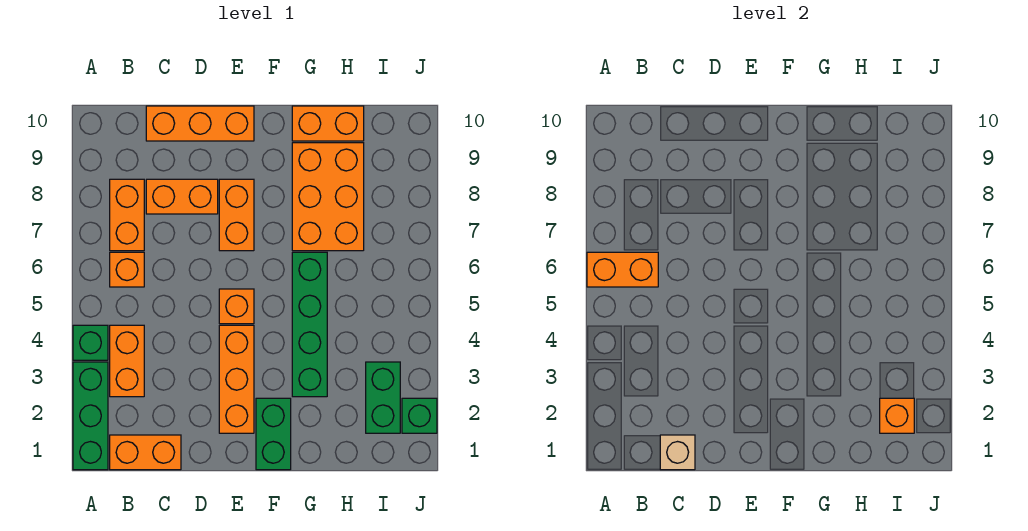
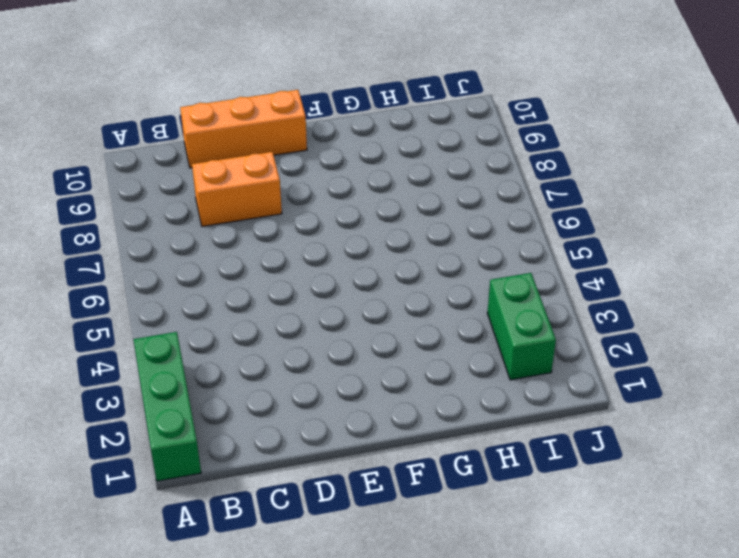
none -> green 1x1 brick [73,325,108,360]
none -> orange 1x2 brick [110,435,181,470]
none -> orange 1x2 brick [110,325,144,397]

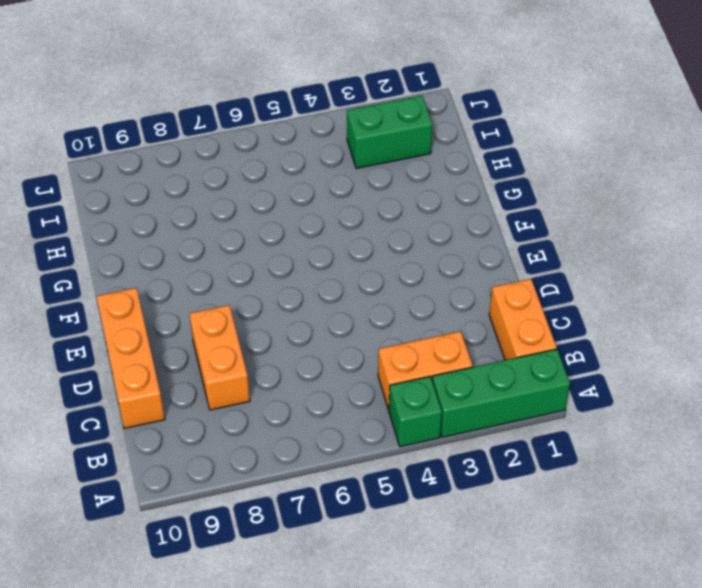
none -> orange 1x1 brick [110,252,144,287]
none -> orange 1x2 brick [110,179,144,251]
none -> orange 1x3 brick [219,325,254,433]

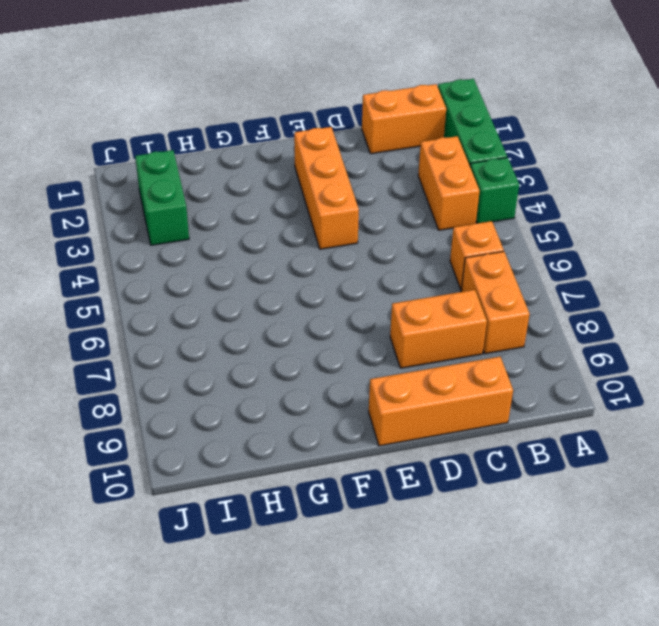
none -> orange 1x1 brick [219,289,254,324]
none -> orange 1x2 brick [219,179,254,251]
none -> green 1x2 brick [256,398,291,470]

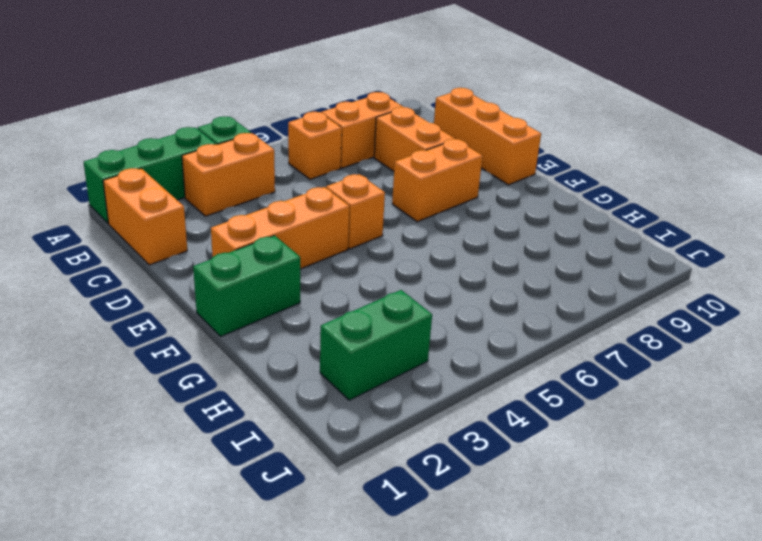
none -> green 1x4 brick [292,252,327,397]
none -> orange 2x3 brick [292,143,364,251]
none -> orange 1x2 brick [292,106,364,141]

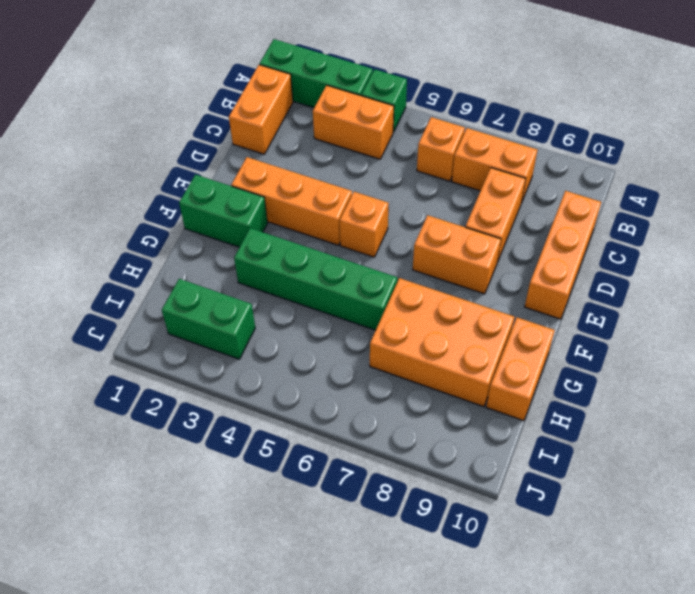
none -> green 1x1 brick [402,398,437,433]
none -> orange 1x2 brick [587,252,658,287]
none -> tan 1x1 brick [660,435,695,470]

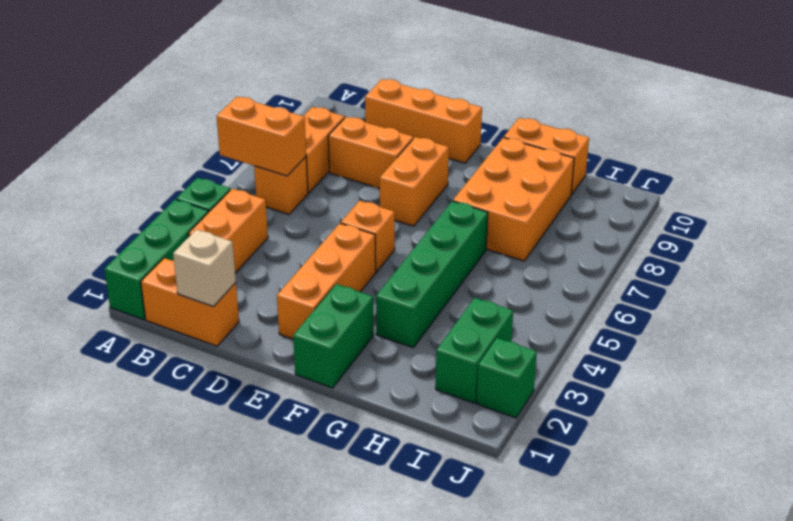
none -> orange 1x1 brick [880,398,914,433]

